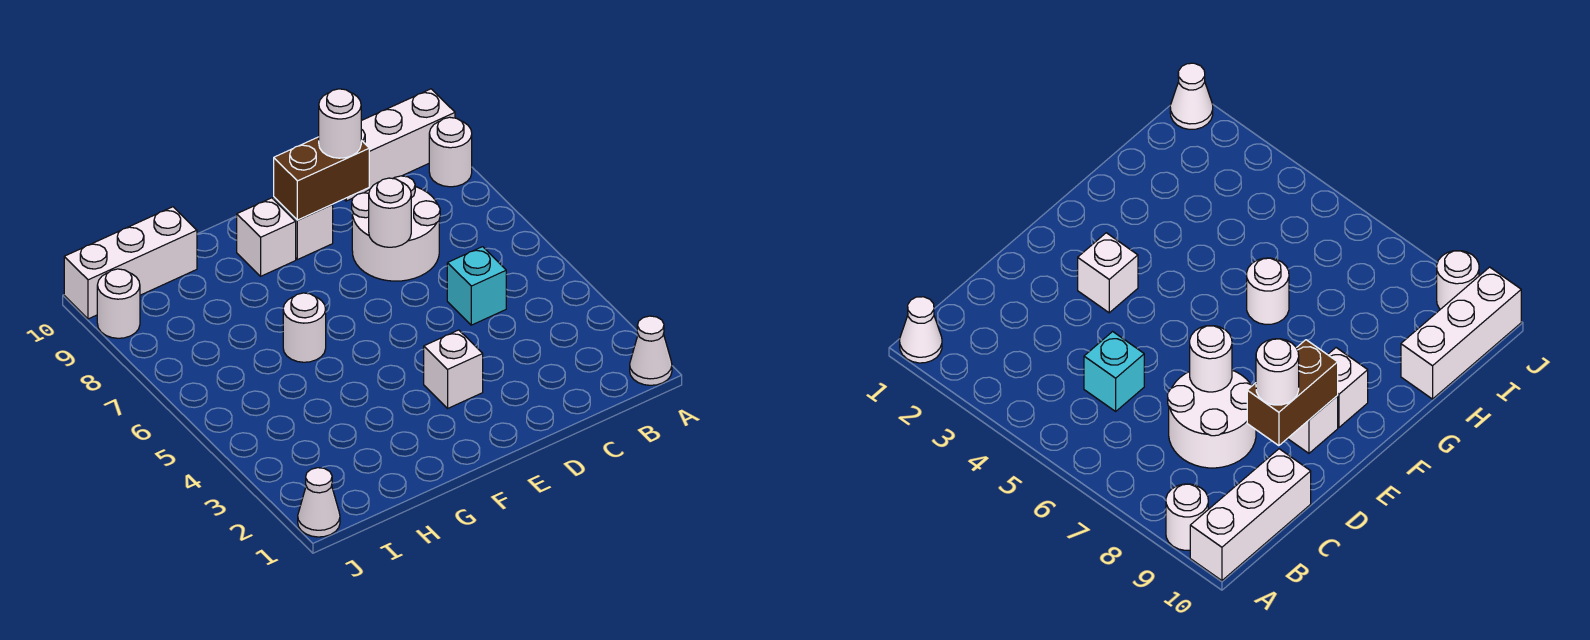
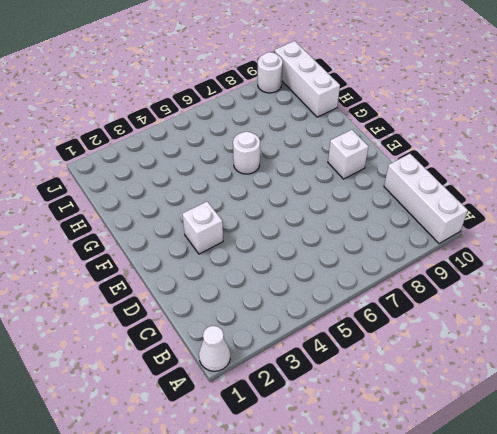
none -> white 1x1 round brick [429,117,472,187]
none -> cyan 1x1 brick [447,247,506,325]
none -> white 2x2 round brick [352,176,440,281]

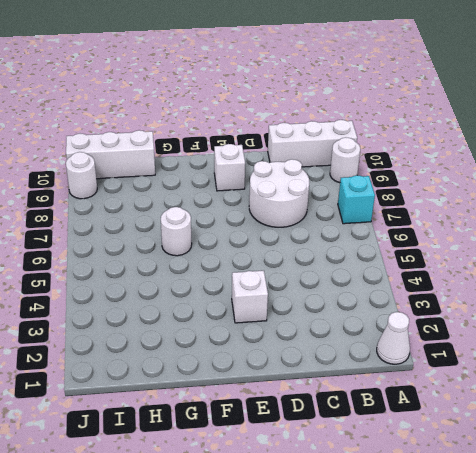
cyan 1x1 brick [338,175,375,224] -> cyan 1x1 brick moved to [447,247,506,325]
none -> white 1x1 brick [237,198,296,276]
none -> white 1x1 cone [298,468,340,537]
none -> white 1x1 round brick [369,178,411,247]

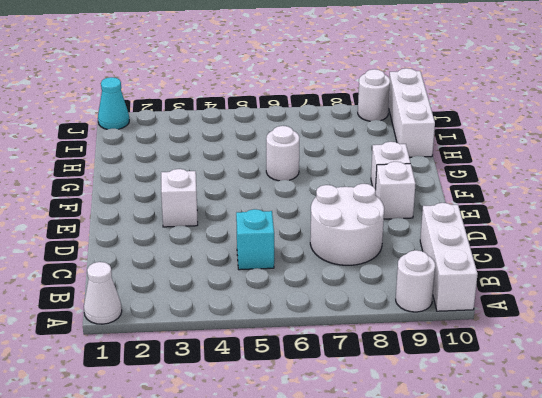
cyan 1x1 cone [98,77,129,129] -> white 1x1 cone [298,468,340,537]
none -> white 1x1 round brick [369,178,411,247]
none -> brown 1x2 brick [274,137,369,220]
none -> white 1x1 round brick [319,89,361,158]

